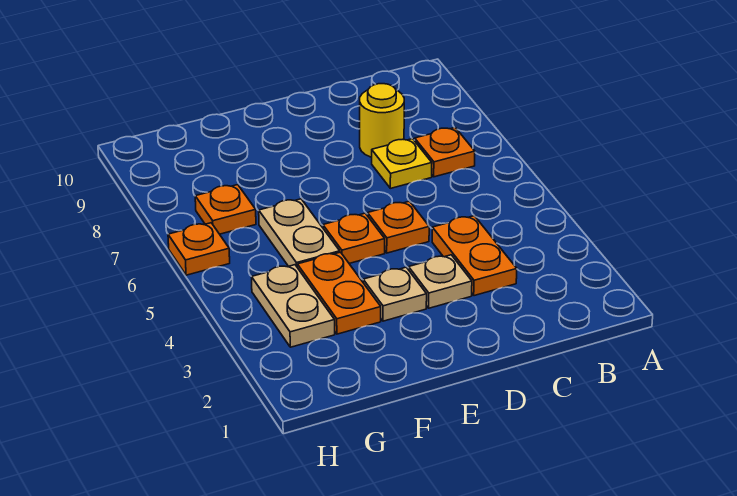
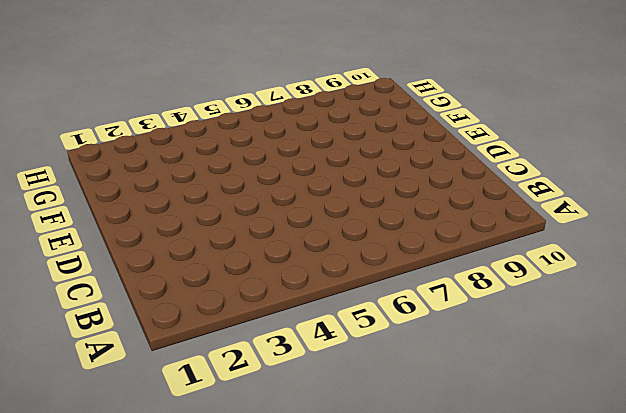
none -> orange 1x1 plate [415,128,475,177]
none -> orange 1x2 plate [432,216,517,296]
none -> yellow 1x1 plate [372,139,432,188]

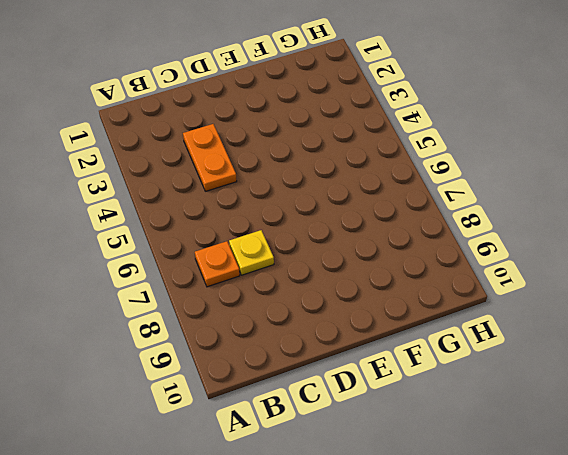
none -> yellow 1x1 round brick [360,84,404,157]
none -> tan 1x1 plate [409,255,472,308]
none -> orange 1x1 plate [368,201,429,253]

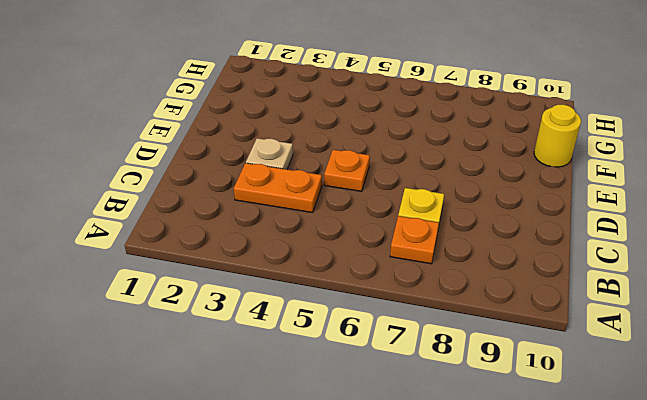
yellow 1x1 round brick [534,105,581,167] -> yellow 1x1 round brick moved to [360,84,404,157]
none -> tan 1x1 plate [363,267,427,321]
none -> orange 1x1 plate [323,213,385,263]
none -> orange 1x2 plate [297,252,381,334]

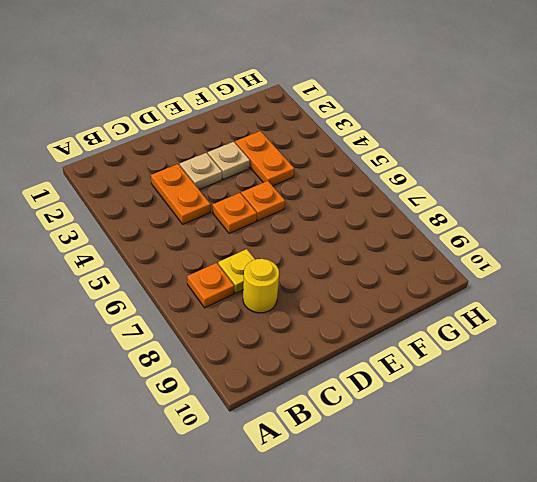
none -> tan 1x2 plate [259,199,340,266]
none -> tan 1x2 plate [252,265,335,347]
none -> orange 1x1 plate [195,185,256,234]

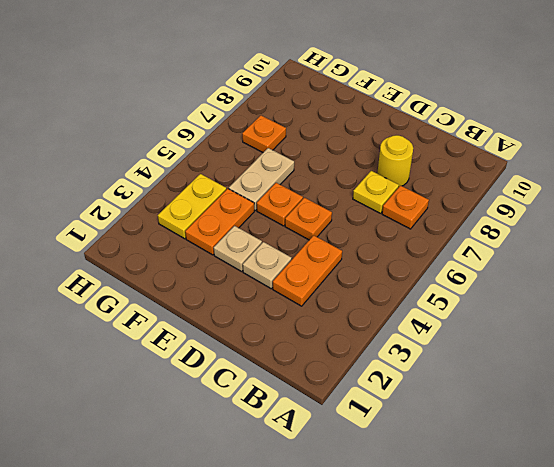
yellow 1x2 plate [158,174,226,239] -> tan 1x2 plate [252,265,335,347]
none -> orange 1x1 plate [168,223,230,275]

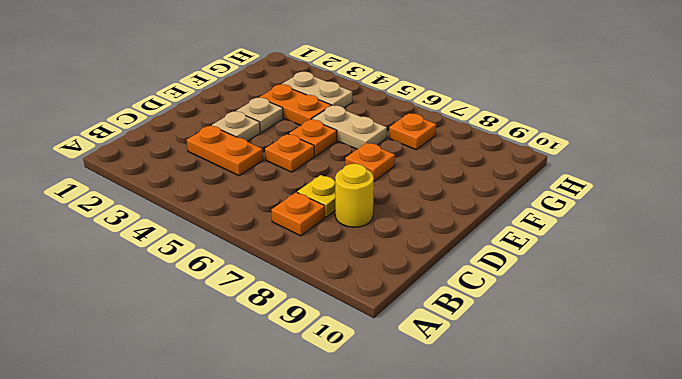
orange 1x1 plate [345,143,395,181] -> orange 1x1 plate moved to [168,223,230,275]

